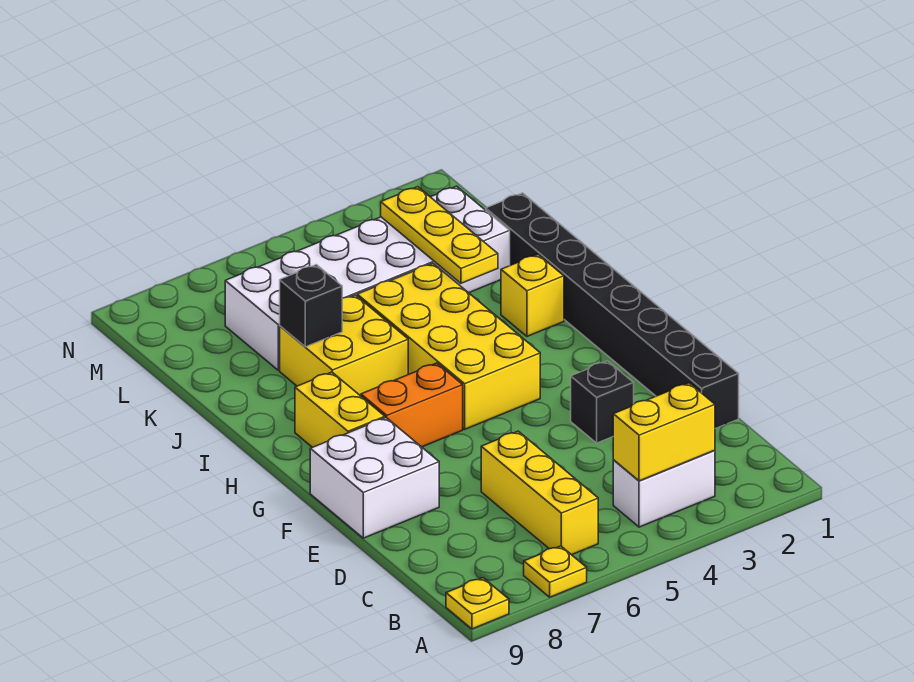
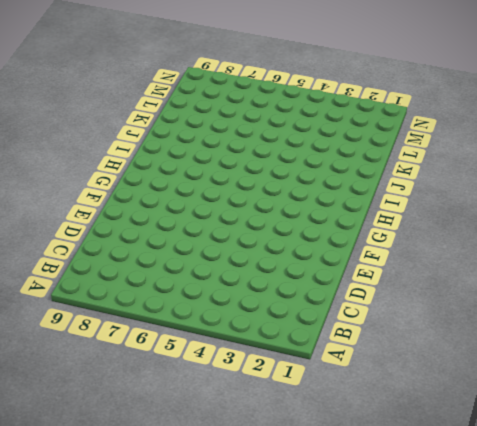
none -> yellow 1x1 plate [524,546,587,597]
none -> yellow 1x1 plate [446,578,509,629]
none -> white 1x2 brick [613,450,715,527]

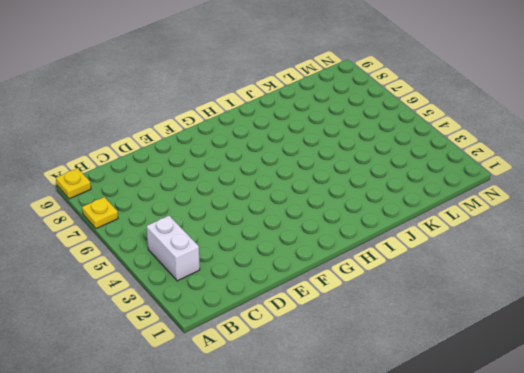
none -> yellow 1x3 brick [481,431,598,555]
none -> black 1x8 brick [486,193,739,429]
none -> black 1x1 brick [571,361,634,443]

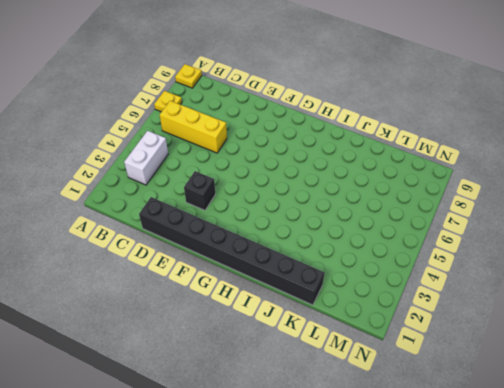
none -> white 2x2 brick [310,418,439,538]
none -> yellow 2x4 brick [357,263,540,429]
none -> orange 1x2 brick [361,363,463,447]

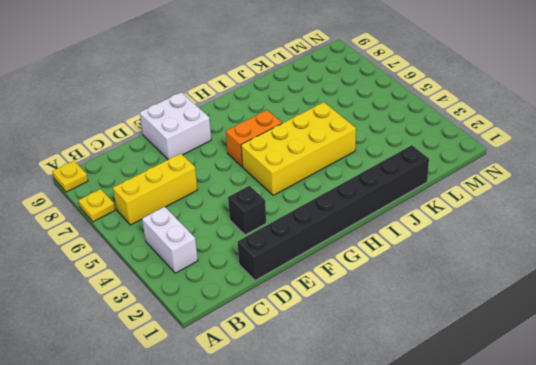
orange 1x2 brick [226,110,282,167] -> orange 1x2 brick turned to [361,363,463,447]
none -> yellow 1x2 brick [295,372,385,447]
none -> yellow 1x1 brick [501,254,564,336]
none -> yellow 2x2 brick [280,295,408,396]

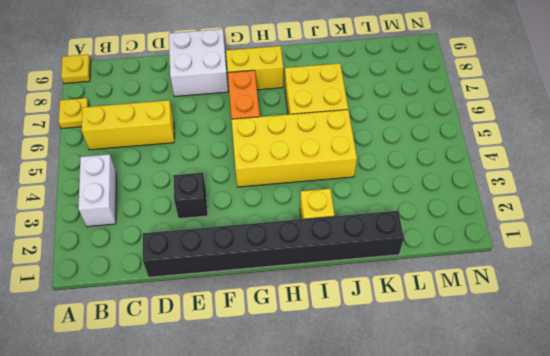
none -> white 2x6 brick [225,186,510,370]
none -> yellow 1x2 brick [613,383,715,481]
none -> yellow 1x3 plate [381,187,498,283]

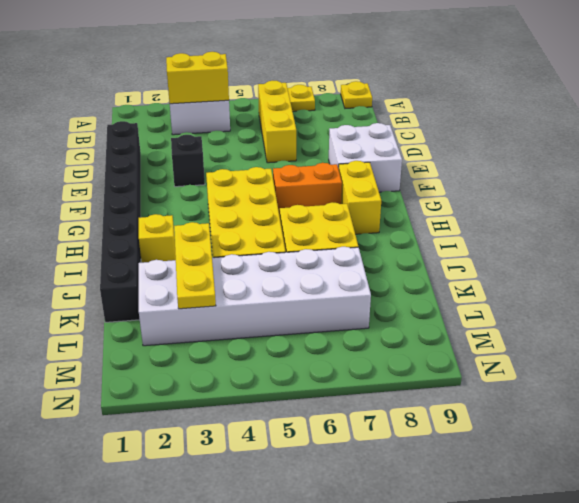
none -> black 1x1 brick [280,265,342,347]

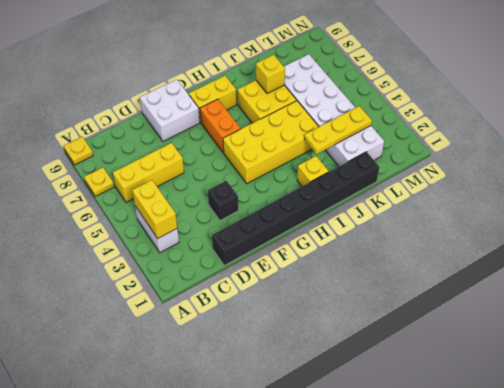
yellow 1x1 brick [256,55,285,94] -> black 1x1 brick [280,265,342,347]

